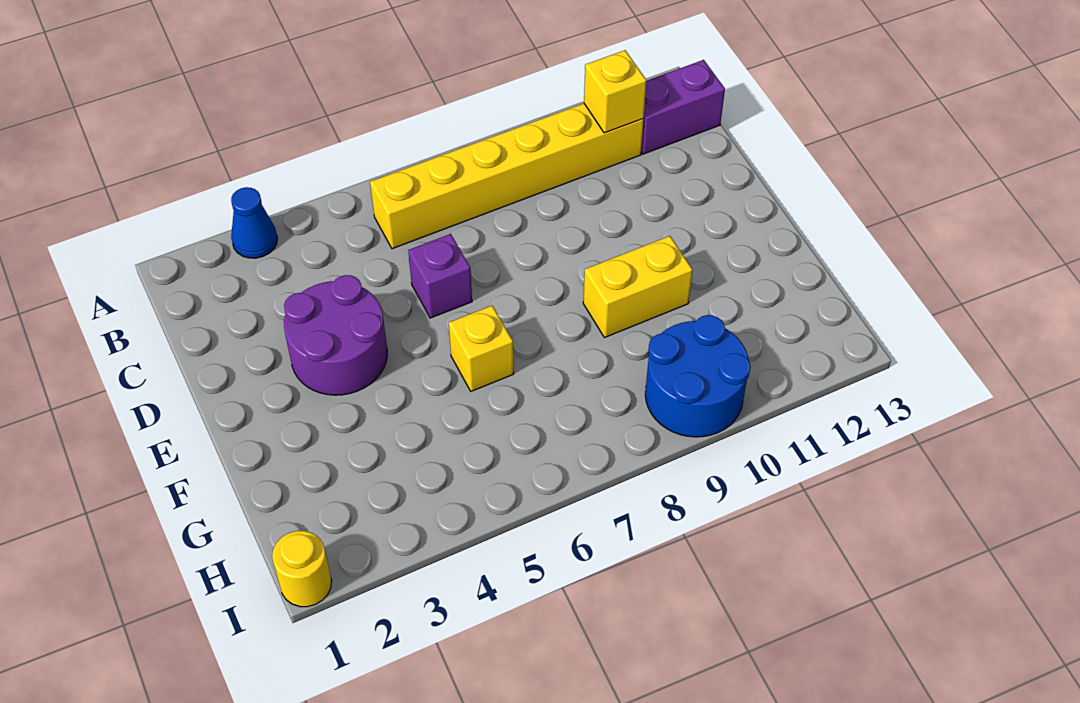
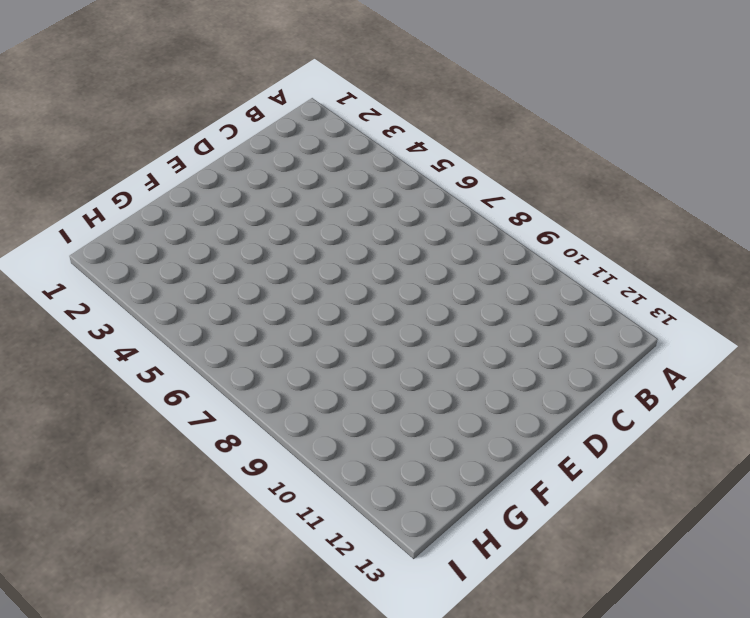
none -> blue 1x1 cone [231,187,278,258]
none -> yellow 1x6 brick [370,104,644,249]

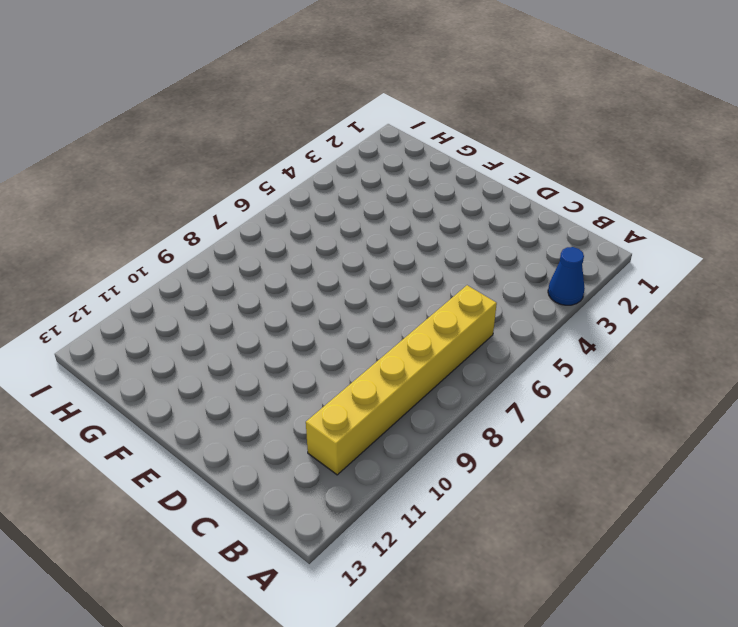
none -> purple 1x2 brick [641,60,725,154]
none -> purple 2x2 round brick [284,275,387,395]

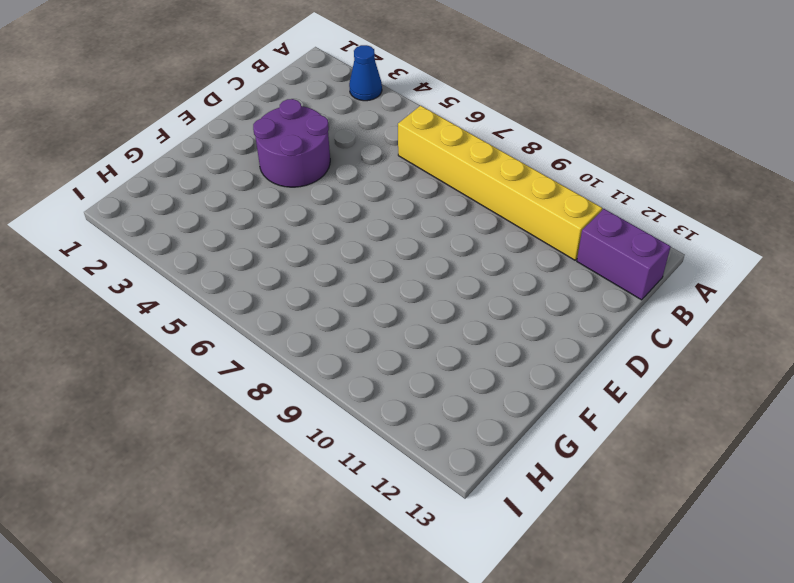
none -> purple 1x1 brick [408,234,472,318]
none -> yellow 1x1 brick [449,305,514,391]

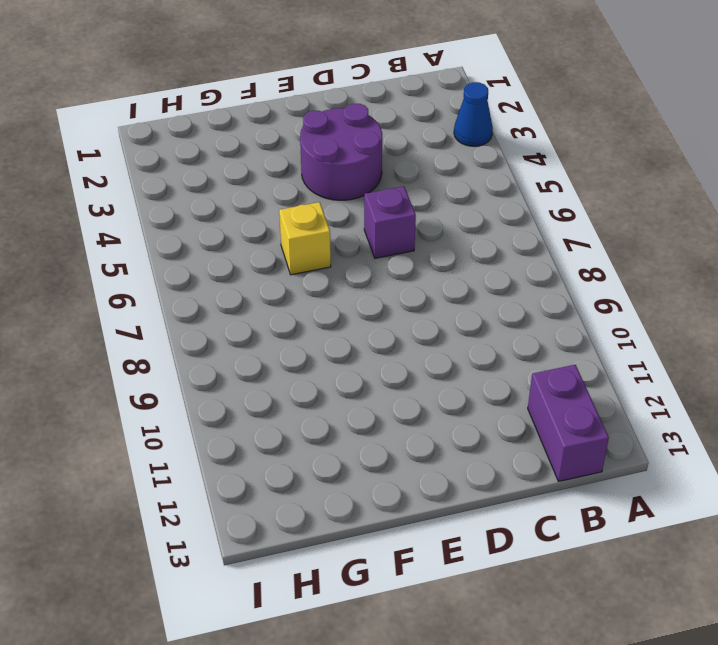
none -> yellow 1x6 brick [370,104,644,249]
none -> yellow 1x2 brick [583,236,693,338]

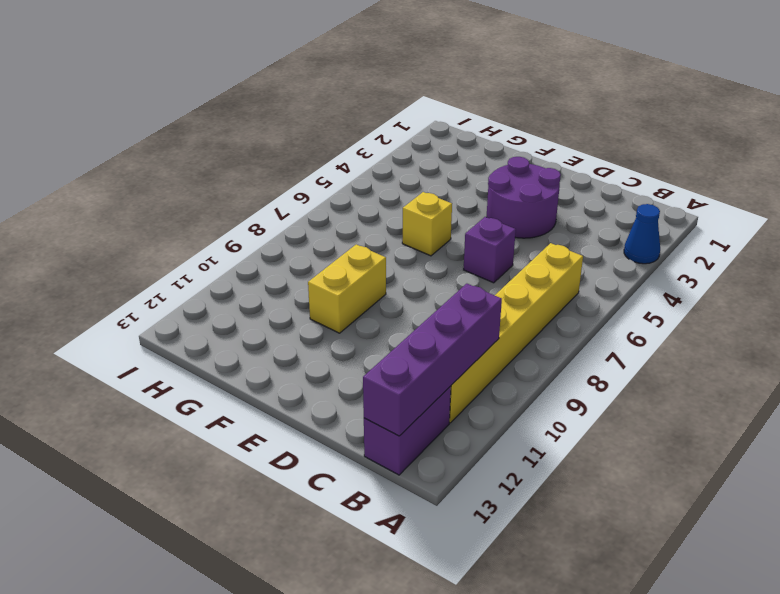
purple 1x4 brick [363,284,502,436] -> yellow 1x1 brick [584,50,646,133]
none -> blue 2x2 round brick [645,315,751,437]
none -> yellow 1x1 round brick [272,531,332,607]

